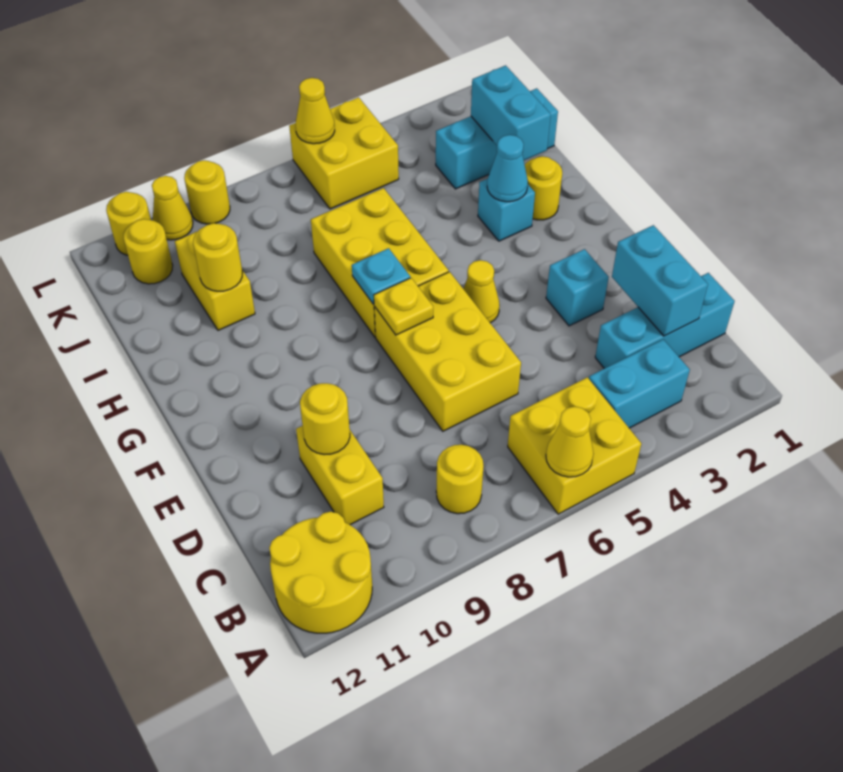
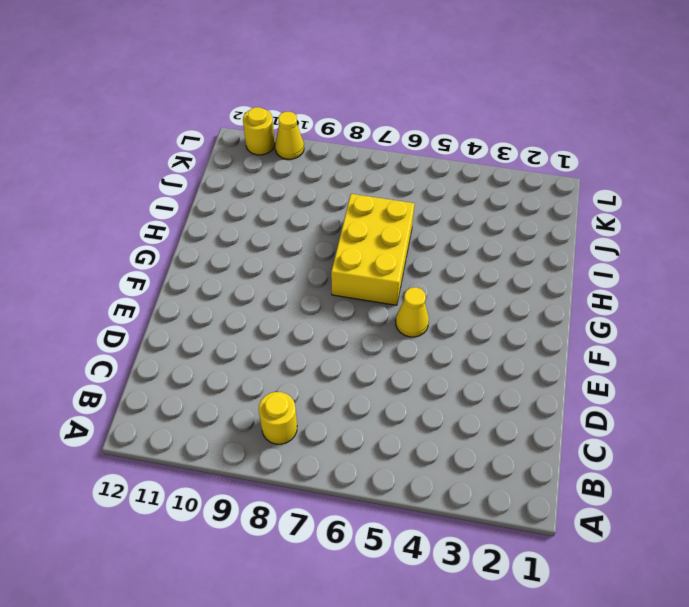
none -> yellow 2x2 brick [508,377,641,514]
none -> yellow 2x2 round brick [269,512,372,633]
none -> cyan 1x2 brick [589,339,690,428]

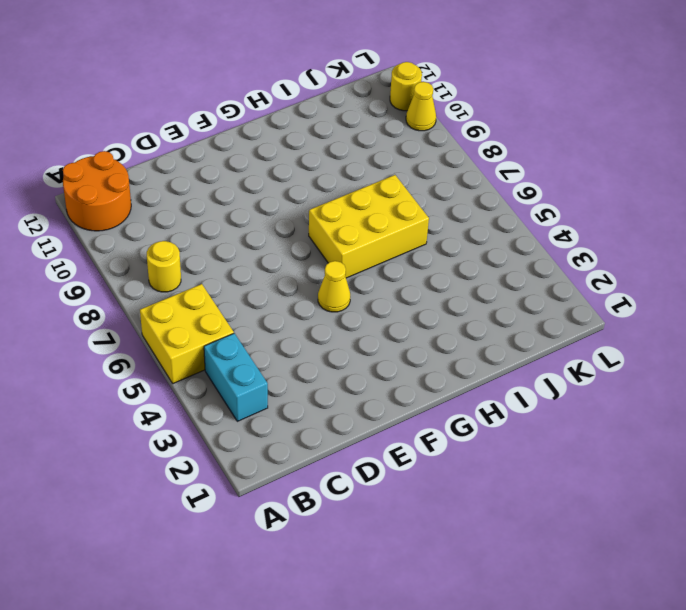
orange 2x2 round brick [63,151,131,231] -> yellow 2x2 round brick [269,512,372,633]
none -> cyan 1x3 brick [595,273,735,369]
none -> yellow 1x2 brick [296,426,384,525]
none -> yellow 2x3 brick [374,272,521,431]

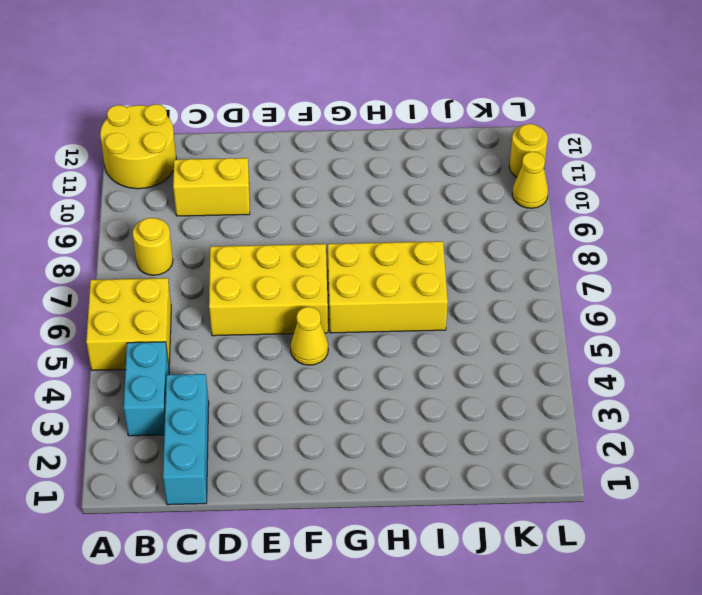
none -> cyan 1x1 brick [546,249,609,326]
none -> yellow 1x1 round brick [525,156,562,220]
none -> cyan 1x1 brick [478,179,535,241]

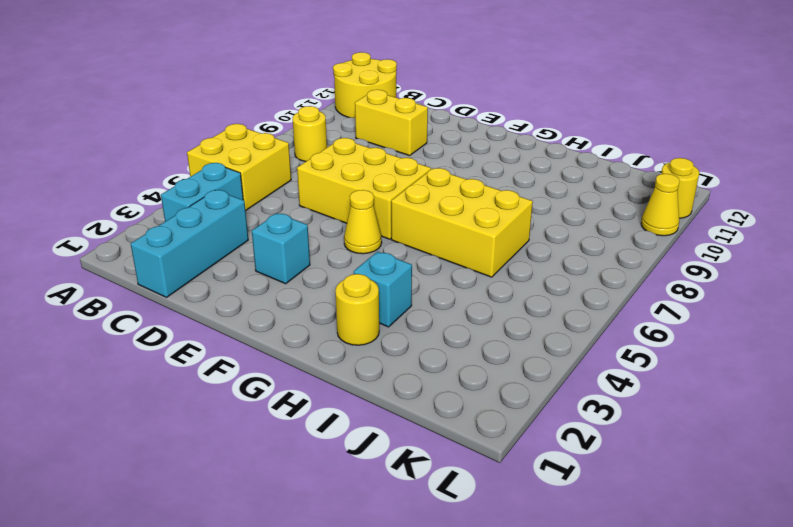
none -> yellow 1x2 brick [175,232,255,330]
none -> cyan 1x3 brick [436,88,558,189]
none -> yellow 2x2 brick [289,97,399,209]

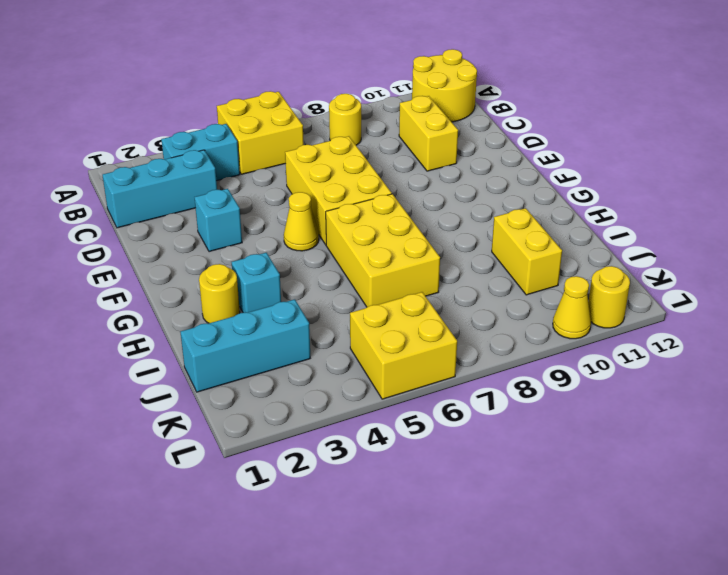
none -> yellow 1x1 round brick [123,219,173,284]
none -> yellow 1x1 round brick [184,160,230,224]
none -> yellow 1x1 cone [546,406,594,477]

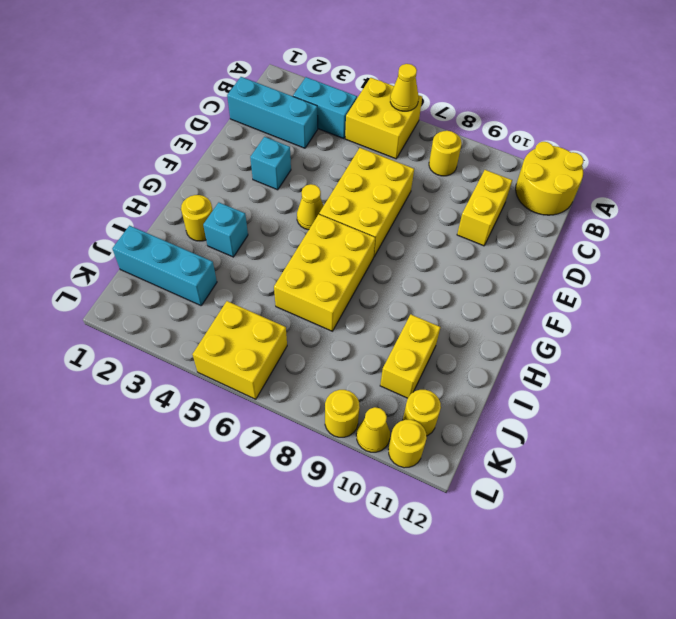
none -> cyan 1x2 brick [612,225,708,336]
none -> yellow 1x1 round brick [300,383,350,455]
none -> yellow 1x1 plate [374,278,433,335]

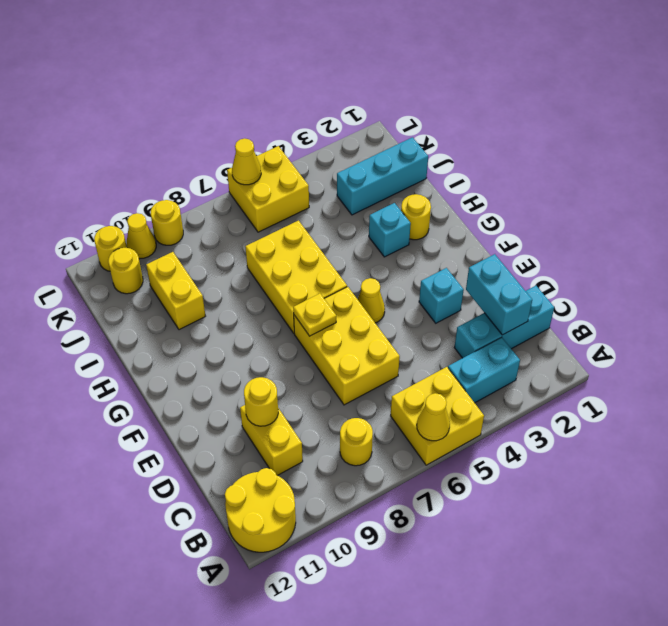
none -> cyan 1x1 plate [352,248,410,304]
none -> cyan 1x1 cone [487,135,528,202]
none -> cyan 1x2 brick [471,65,551,160]

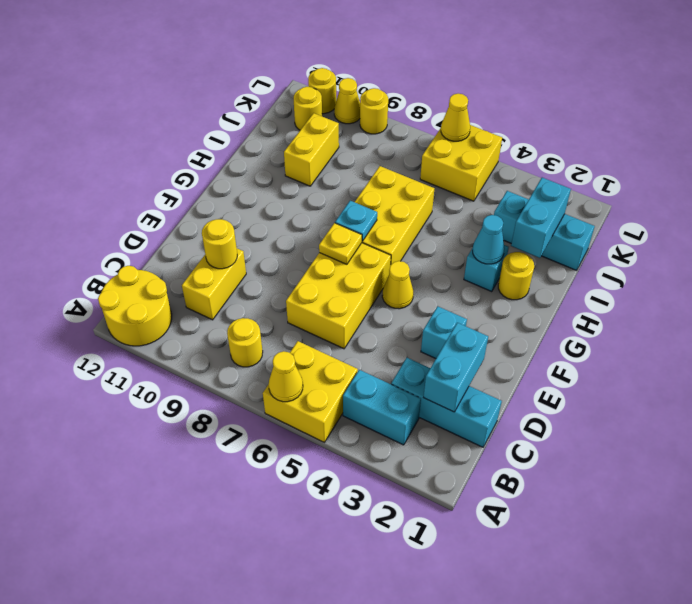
none -> yellow 1x1 round brick [193,223,242,291]

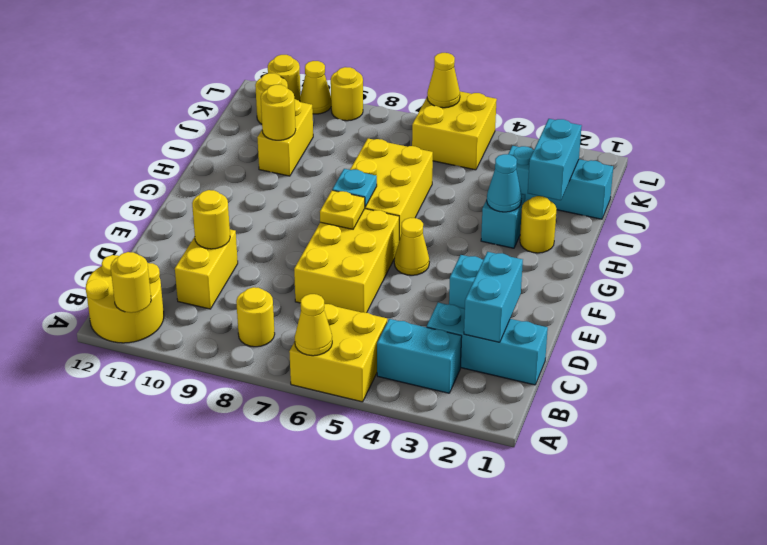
yellow 1x1 round brick [111,252,151,313] -> none

